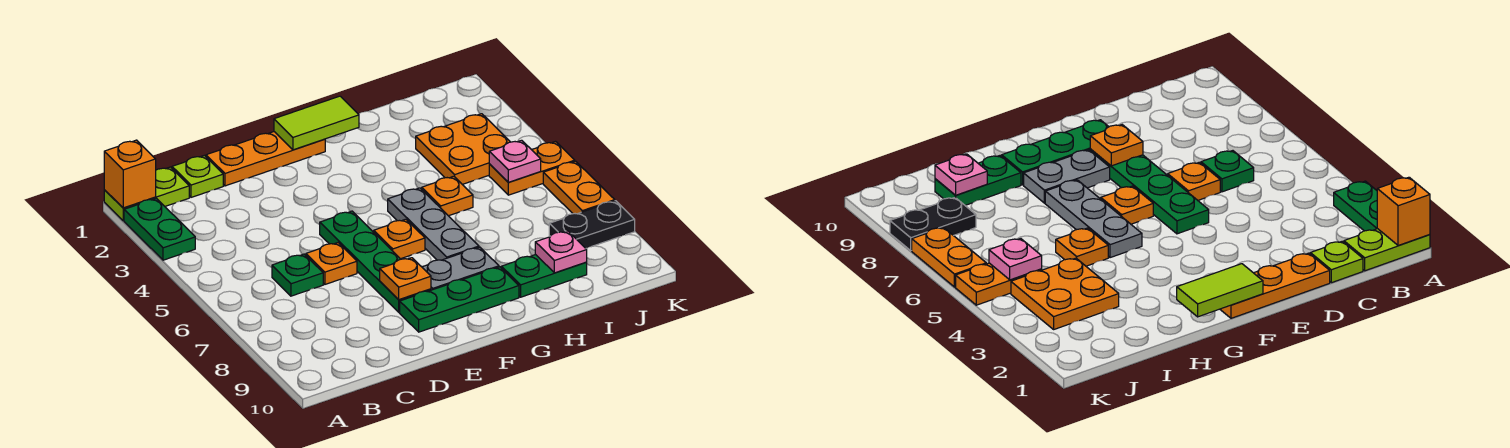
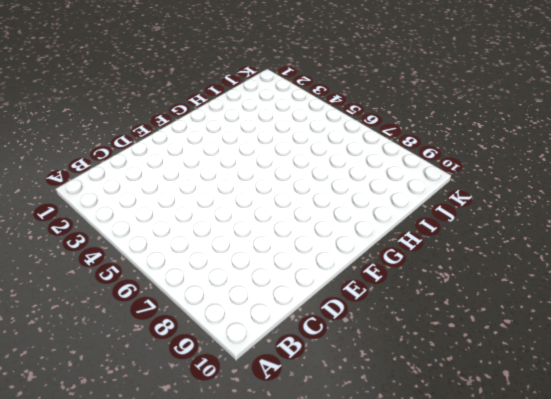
none -> lime 1x2 plate [104,167,189,221]
none -> green 1x2 plate [124,198,195,260]
none -> lime 1x1 plate [172,156,223,197]

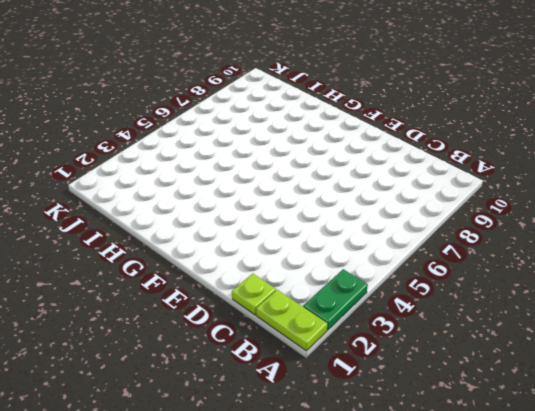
none -> green 1x1 plate [272,254,323,296]
none -> orange 1x3 plate [206,132,325,186]
none -> orange 1x1 plate [306,243,357,284]

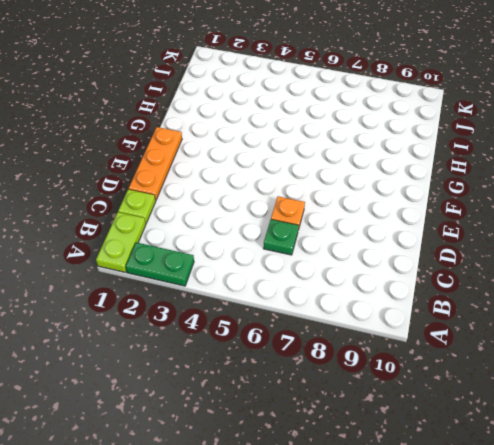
none -> green 1x4 plate [320,211,431,312]
none -> green 1x3 plate [400,267,519,332]
none -> orange 1x1 plate [374,219,425,259]

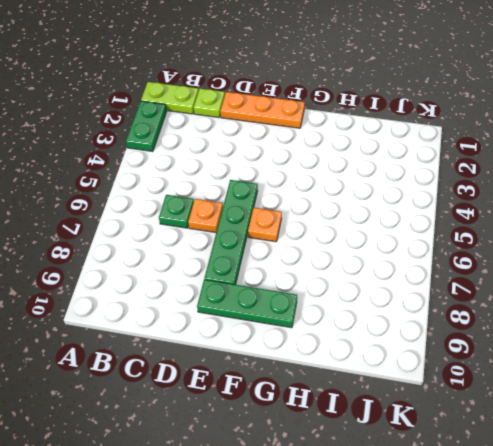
none -> grey 1x2 plate [422,247,499,290]
none -> grey 1x3 plate [388,188,479,260]
none -> orange 1x1 plate [422,176,473,216]

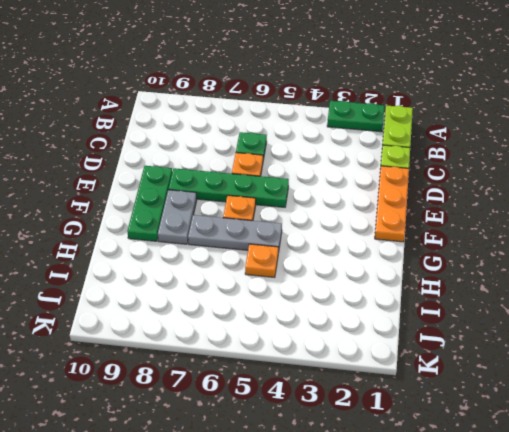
none -> green 1x2 plate [501,255,587,297]
none -> orange 2x2 plate [416,114,510,184]
none -> orange 1x2 plate [489,142,575,195]

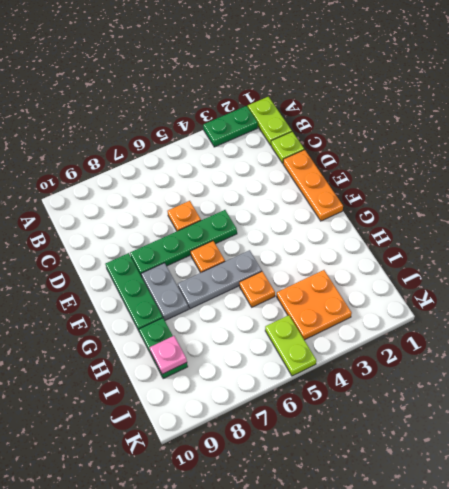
lime 1x2 plate [265,315,316,376] -> orange 1x2 plate [489,142,575,195]
none -> green 1x1 plate [272,254,323,296]
none -> black 1x2 plate [549,201,635,248]
none -> orange 1x2 plate [543,161,615,214]

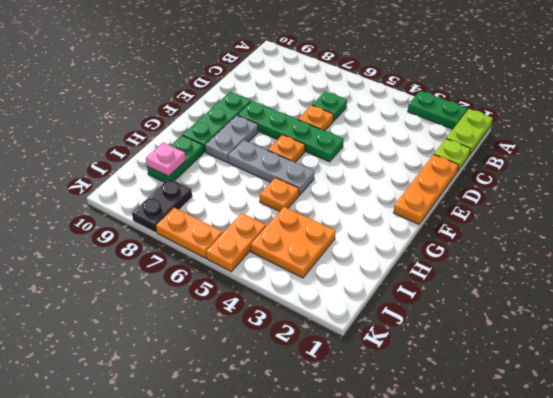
none -> orange 1x1 brick [104,140,156,208]
none -> orange 1x1 plate [380,258,431,300]
none -> lime 1x2 tile [274,96,359,150]

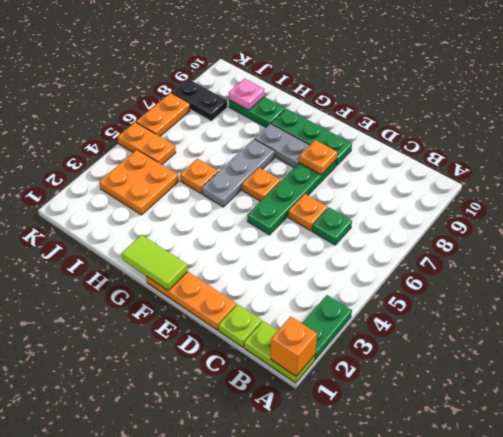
none -> pink 1x1 plate [489,140,541,182]

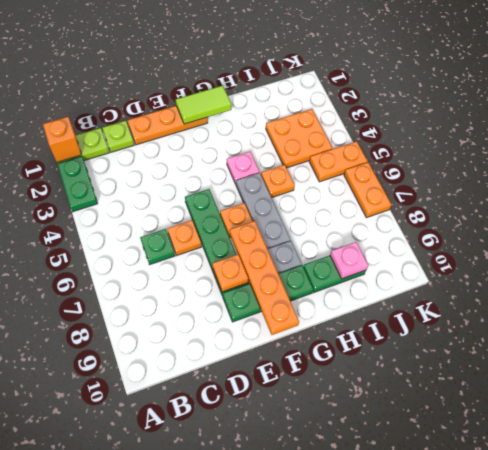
orange 1x4 plate [230,221,299,335] -> none
pink 1x1 plate [227,152,259,184] -> pink 1x1 plate moved to [489,140,541,182]
none -> black 1x2 plate [549,201,635,248]

